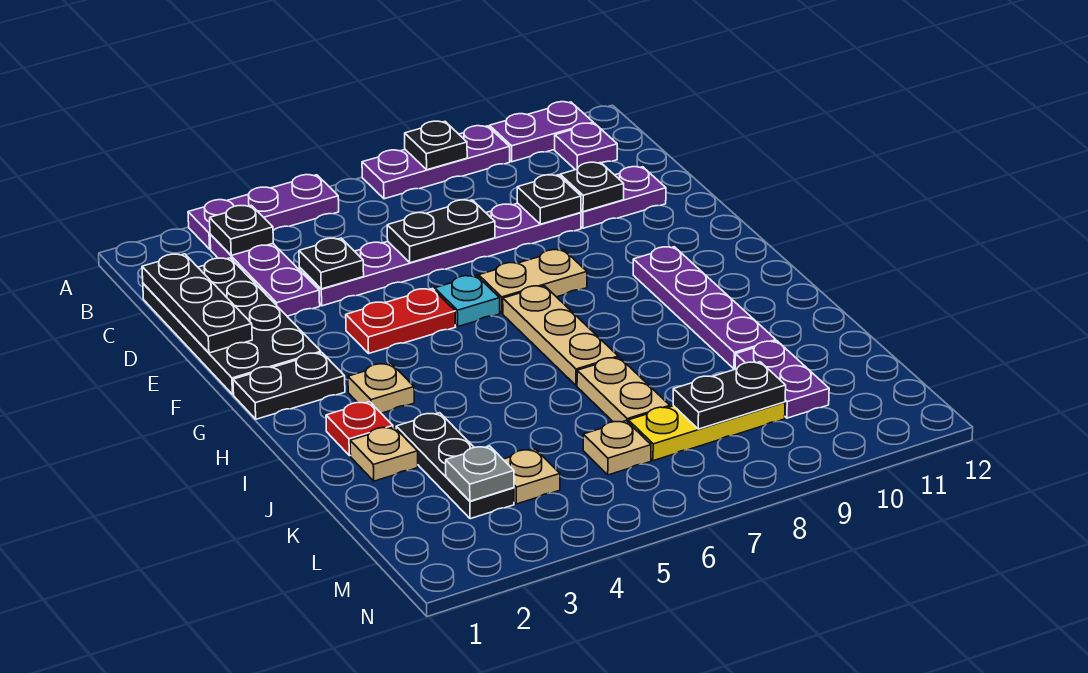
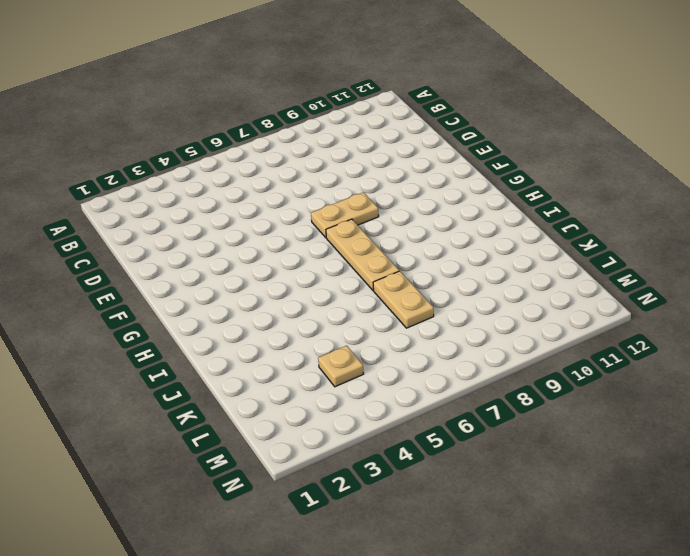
none -> purple 1x3 plate [188,175,339,249]
none -> purple 1x3 plate [362,126,510,199]
none -> purple 1x2 plate [489,102,593,162]
none -> purple 1x3 plate [210,235,320,316]

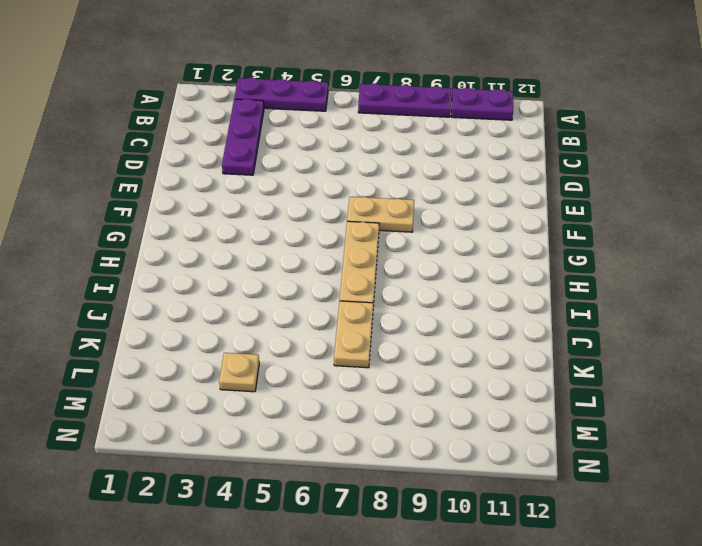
none -> purple 1x1 plate [555,123,617,170]
none -> black 2x4 plate [143,258,321,394]
none -> purple 1x6 plate [299,203,581,306]
none -> purple 1x2 plate [581,167,666,228]

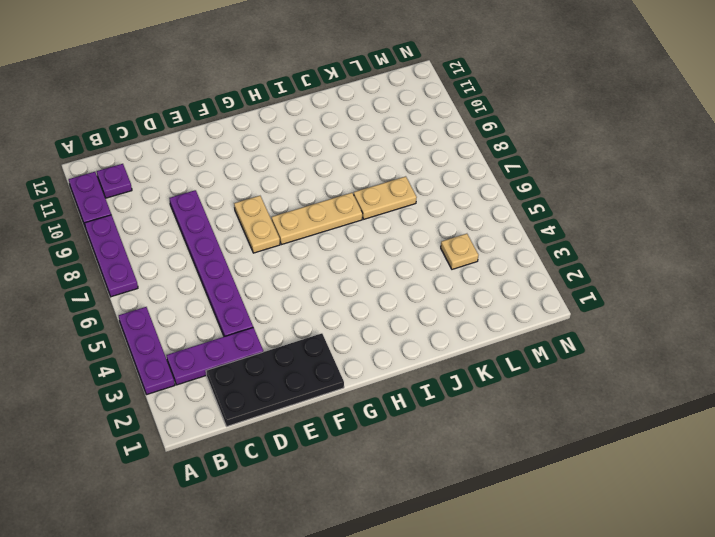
none -> purple 1x2 plate [581,167,666,228]
none -> red 1x2 plate [346,289,456,353]
none -> cyan 1x1 plate [435,275,500,327]
none -> black 1x2 plate [233,353,345,419]

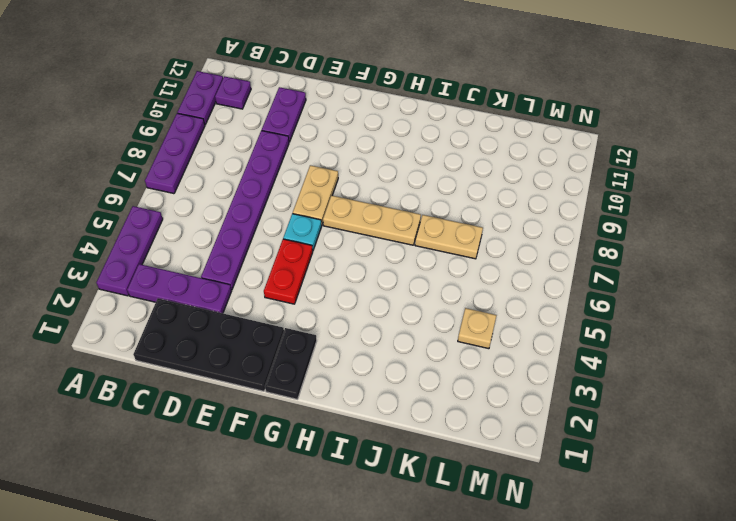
none -> purple 1x4 plate [633,247,776,369]
none -> tan 1x1 plate [348,363,414,413]
none -> red 1x1 plate [326,402,393,456]
none -> tan 1x1 plate [350,427,418,481]

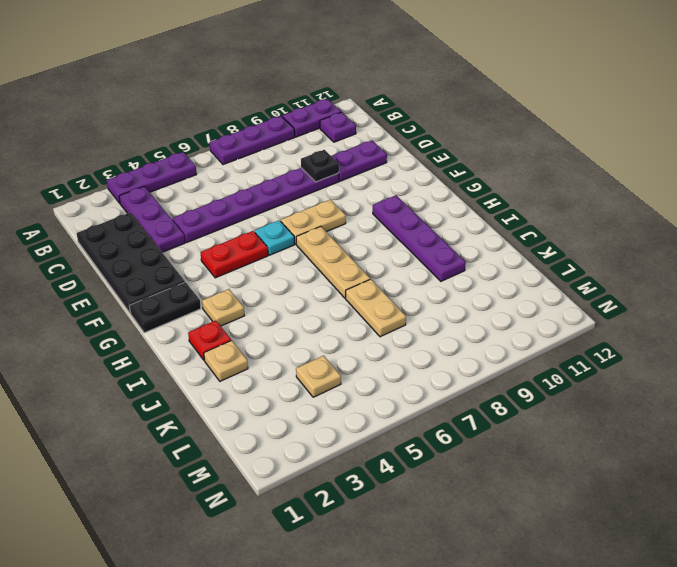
none -> black 1x3 plate [396,413,514,519]
none -> purple 1x2 plate [735,341,829,418]
none -> tan 1x1 plate [583,421,651,475]
none -> yellow 1x3 plate [628,402,785,461]

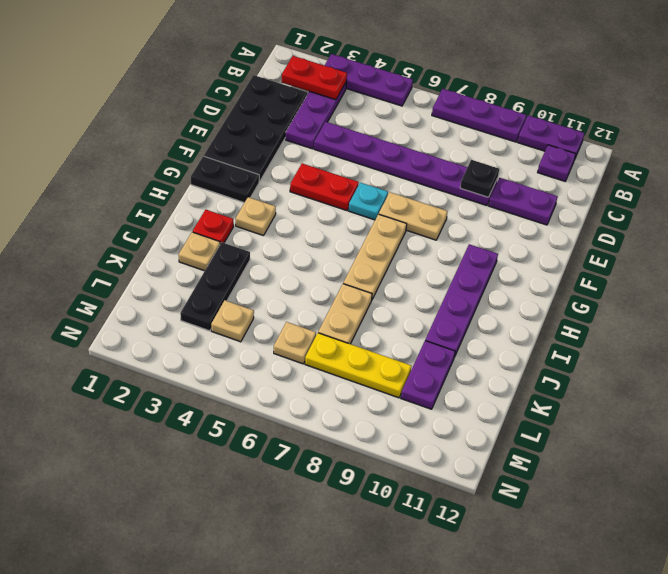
red 1x2 plate [282,56,347,100] -> black 1x1 plate [210,205,273,255]
none -> black 1x1 plate [405,121,467,170]
none -> black 1x3 plate [142,254,252,353]
none -> black 1x1 plate [299,238,364,289]
none -> black 1x2 plate [387,200,495,263]

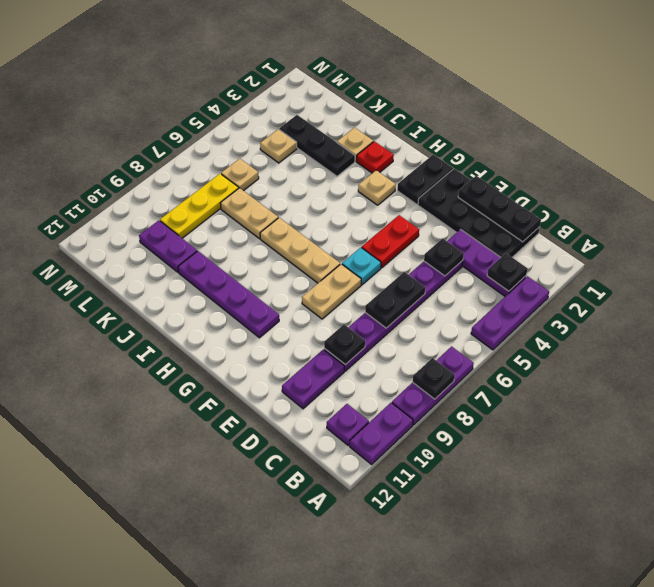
none -> black 1x1 plate [560,162,624,212]
none -> grey 1x1 plate [446,446,514,501]
none -> black 1x2 plate [673,362,786,429]

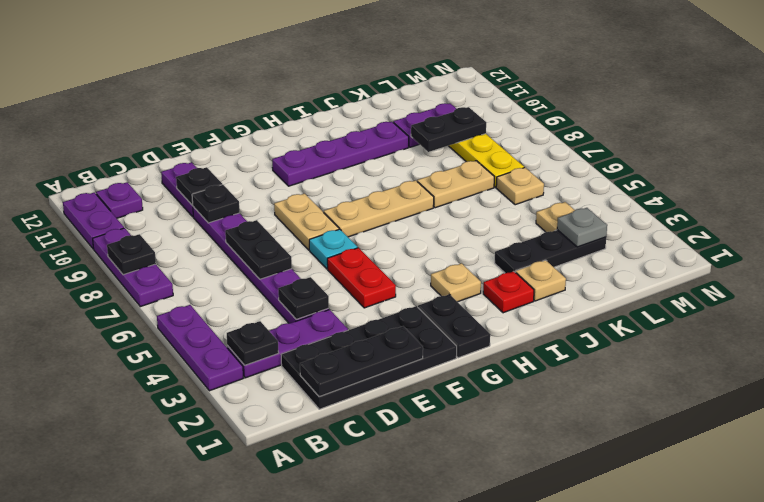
black 1x2 plate [411,107,486,152] -> black 1x2 plate turned to [673,362,786,429]

